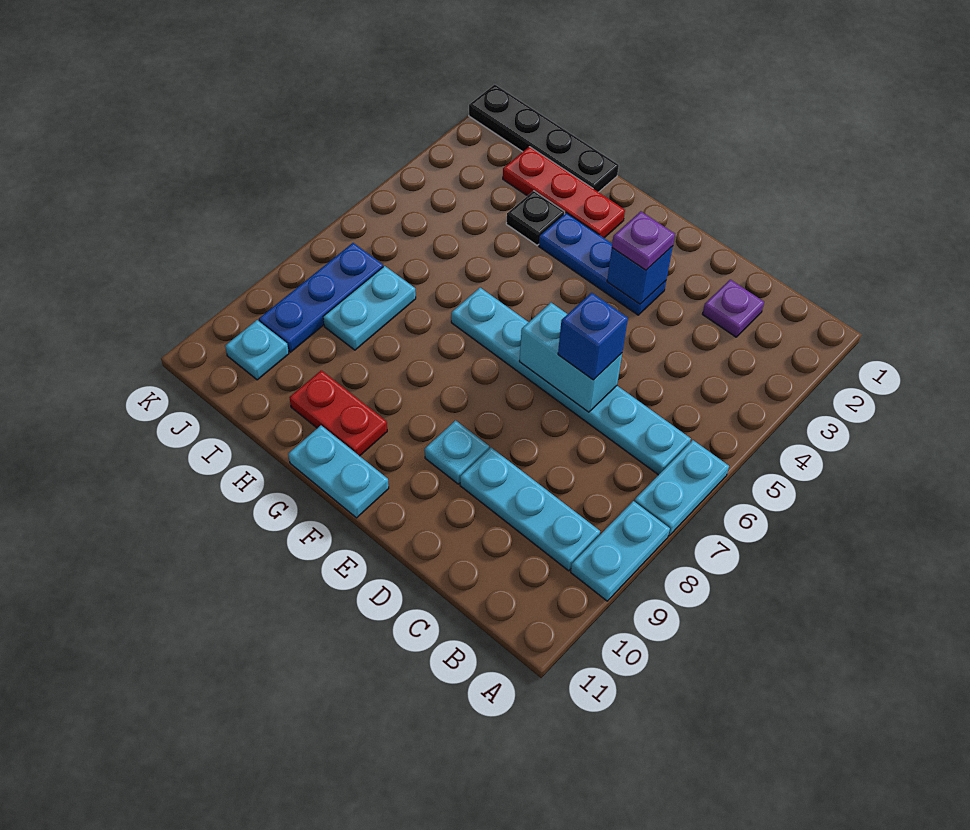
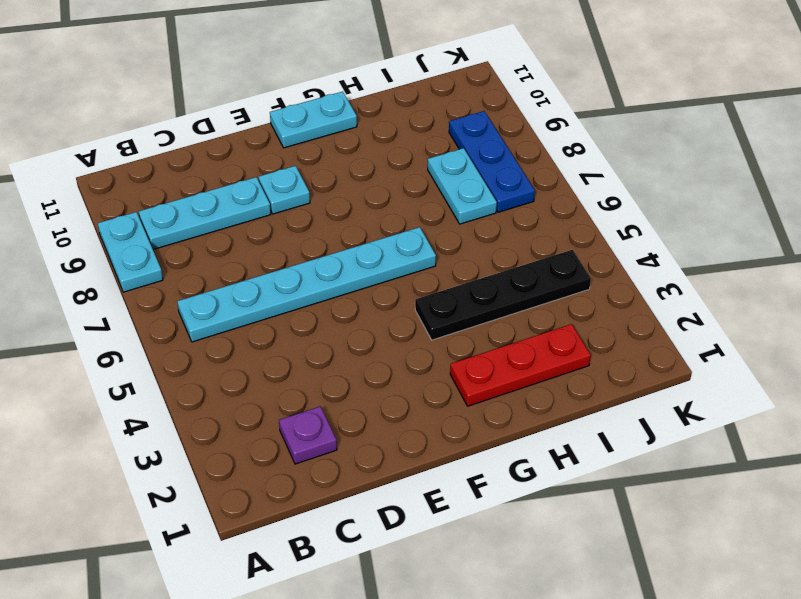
black 1x4 plate [415,250,591,340] -> black 1x4 plate moved to [469,85,619,192]
none -> cyan 1x2 plate [634,440,729,536]
none -> blue 1x3 plate [539,213,666,315]
none -> red 1x2 plate [289,370,387,456]

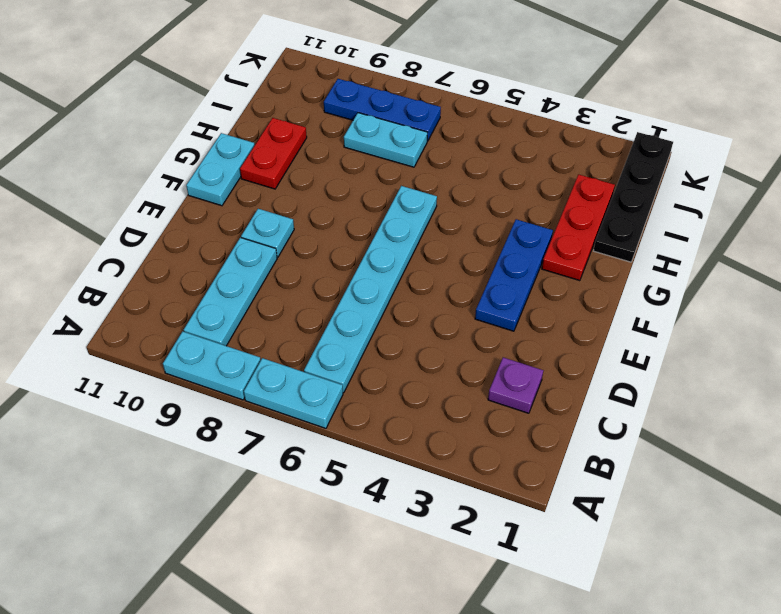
none -> black 1x1 plate [506,191,565,245]
none -> cyan 1x1 plate [225,320,289,380]
none -> cyan 1x2 brick [519,303,622,412]

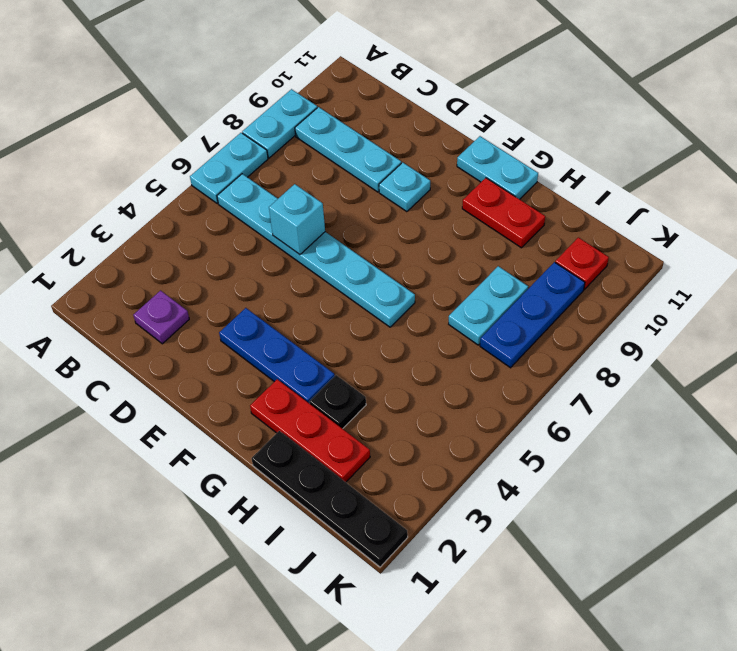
cyan 1x1 brick [269,184,325,254] -> cyan 1x2 brick [519,303,622,412]
red 1x1 plate [555,237,609,289] -> cyan 1x1 plate [225,320,289,380]
none -> blue 1x1 brick [607,246,673,304]
none -> blue 1x1 brick [558,293,628,380]
none -> purple 1x1 plate [612,211,675,270]

